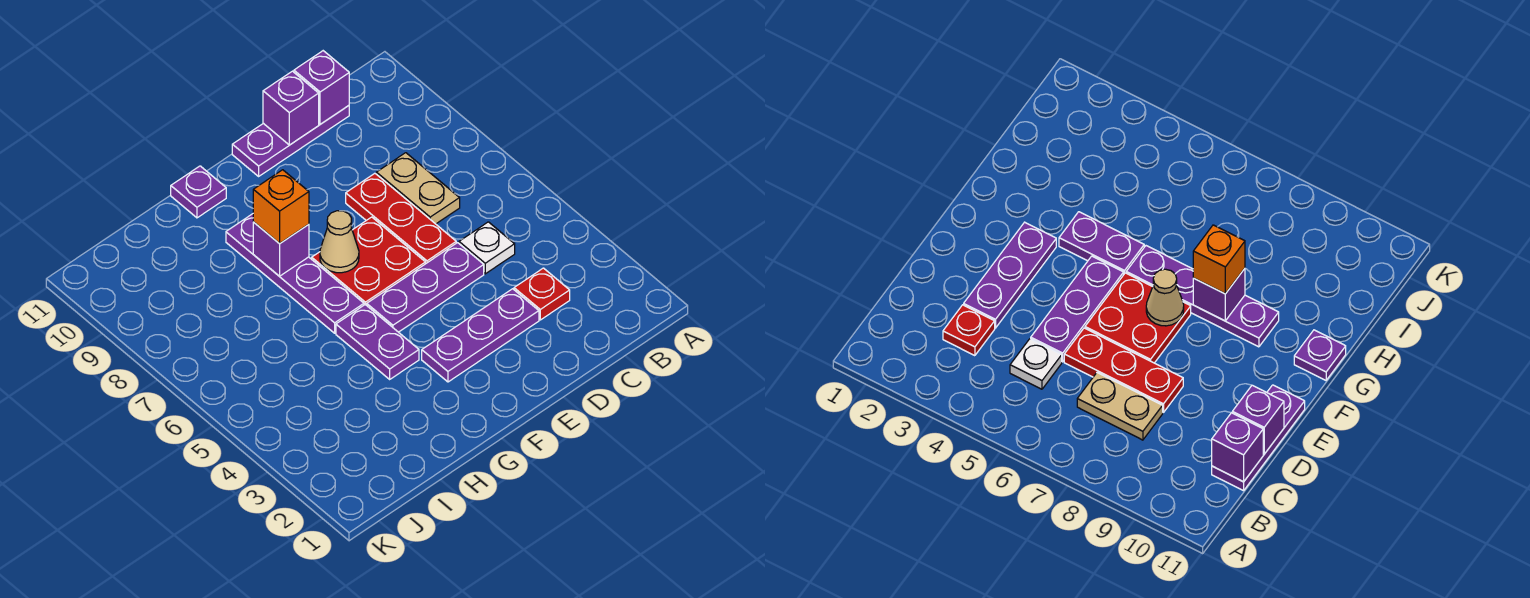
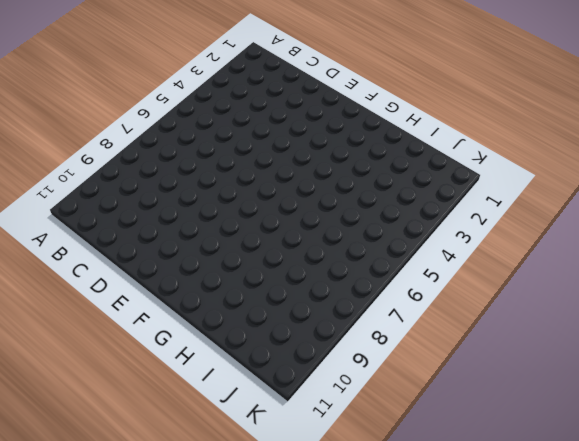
none -> red 1x1 plate [514,268,570,320]
none -> white 1x1 plate [459,222,515,274]
none -> tan 1x2 plate [376,153,460,224]

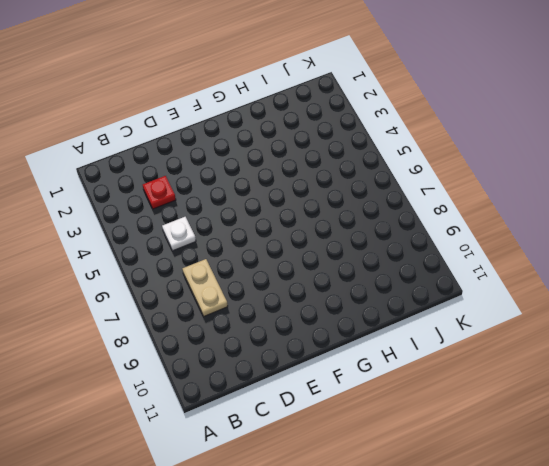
none -> purple 1x3 plate [232,106,349,176]
none -> purple 1x3 plate [422,289,539,382]
none -> purple 1x3 plate [367,243,484,332]

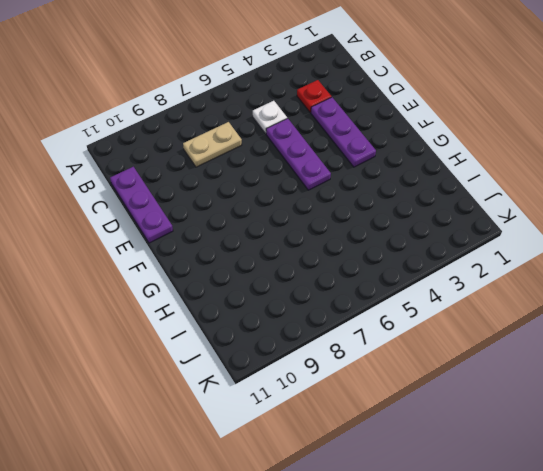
none -> red 1x3 plate [346,173,456,264]
none -> red 2x2 plate [312,217,425,305]
none -> purple 1x2 plate [336,305,419,379]

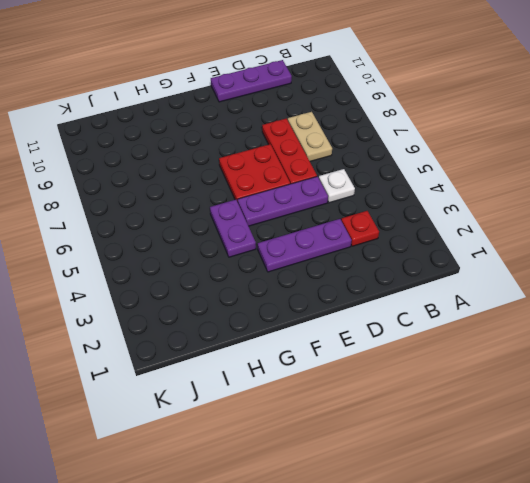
none -> purple 1x4 plate [226,214,364,333]
none -> purple 1x1 plate [171,166,226,218]
none -> purple 1x1 brick [294,51,349,124]

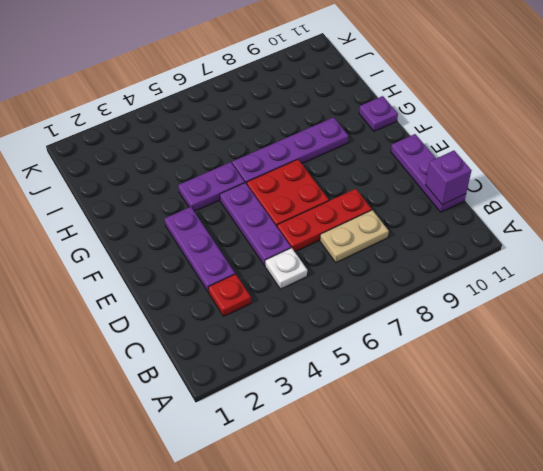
none -> purple 1x1 brick [263,71,319,145]
none -> tan 1x1 cone [320,211,359,273]
none -> purple 1x1 brick [253,222,309,276]

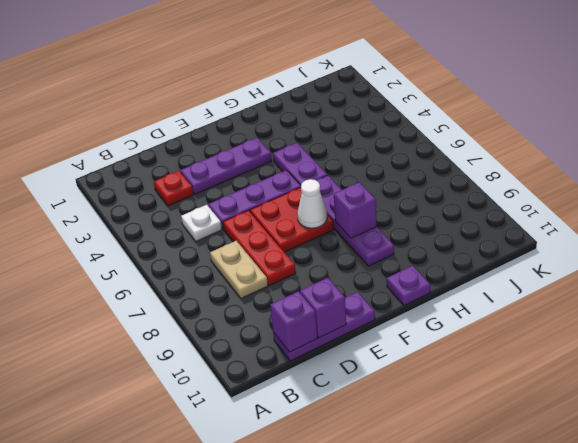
white 1x1 cone [297,179,327,228] -> tan 1x1 cone [320,211,359,273]
none -> orange 1x1 brick [253,170,309,244]

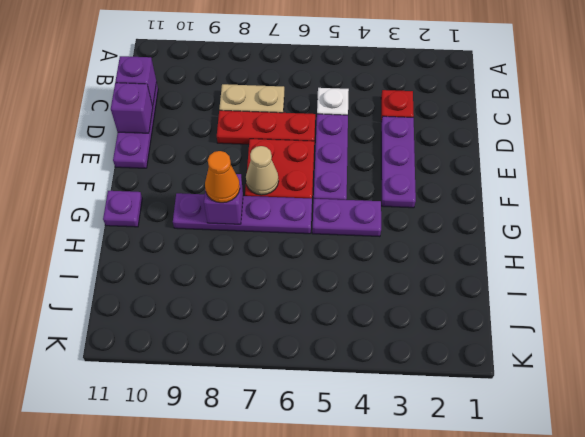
orange 1x1 cone [205,151,240,203] -> orange 1x1 brick [253,170,309,244]

